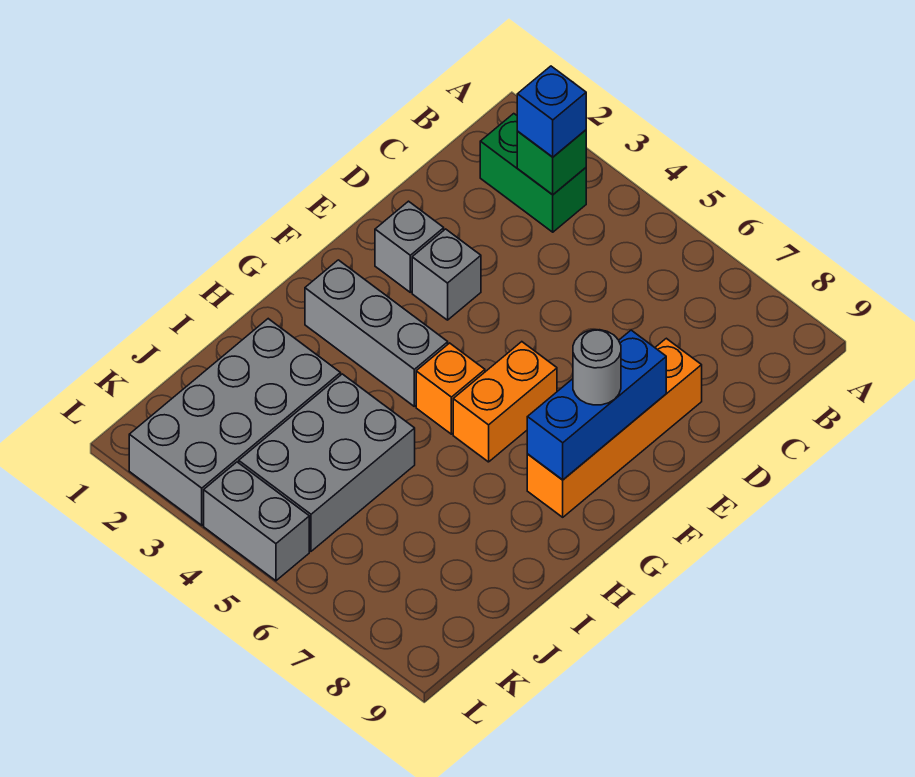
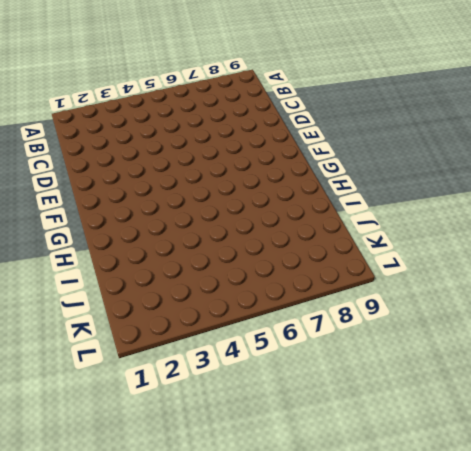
none -> green 1x2 brick [480,114,586,232]
none -> orange 1x4 brick [527,338,702,517]
none -> grey 1x1 brick [375,201,444,292]

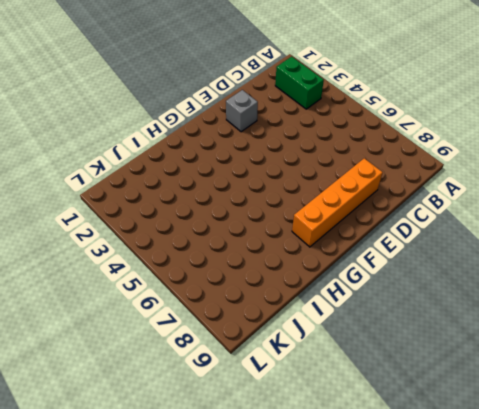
none -> grey 1x1 brick [412,229,481,320]
none -> orange 1x2 brick [453,342,557,462]
none -> grey 1x3 brick [305,260,448,406]

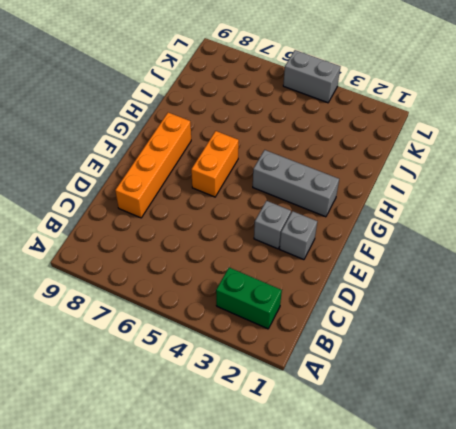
none -> orange 1x1 brick [416,343,485,434]
none -> grey 2x4 brick [129,319,341,525]
none -> grey 2x3 brick [239,374,415,551]

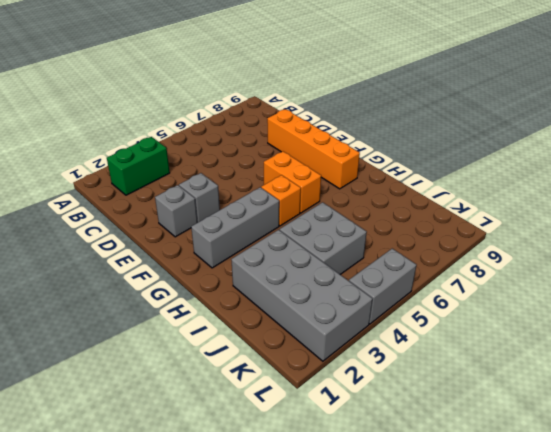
grey 2x2 brick [280,202,367,274] -> grey 2x3 brick [239,374,415,551]
none -> green 1x1 brick [517,130,586,195]
none -> blue 1x3 brick [527,330,666,480]
none -> blue 1x1 brick [517,66,586,157]

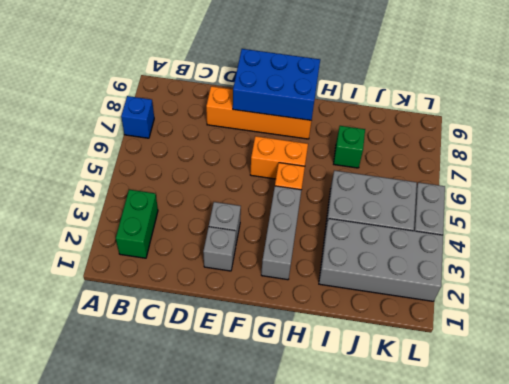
blue 1x1 brick [121,96,154,138] -> blue 1x1 brick moved to [517,66,586,157]
blue 2x3 brick [233,49,320,120] -> blue 1x3 brick [527,330,666,480]
green 1x1 brick [334,126,365,168] -> green 1x1 brick moved to [517,130,586,195]
none -> grey 1x1 round brick [573,330,621,405]

